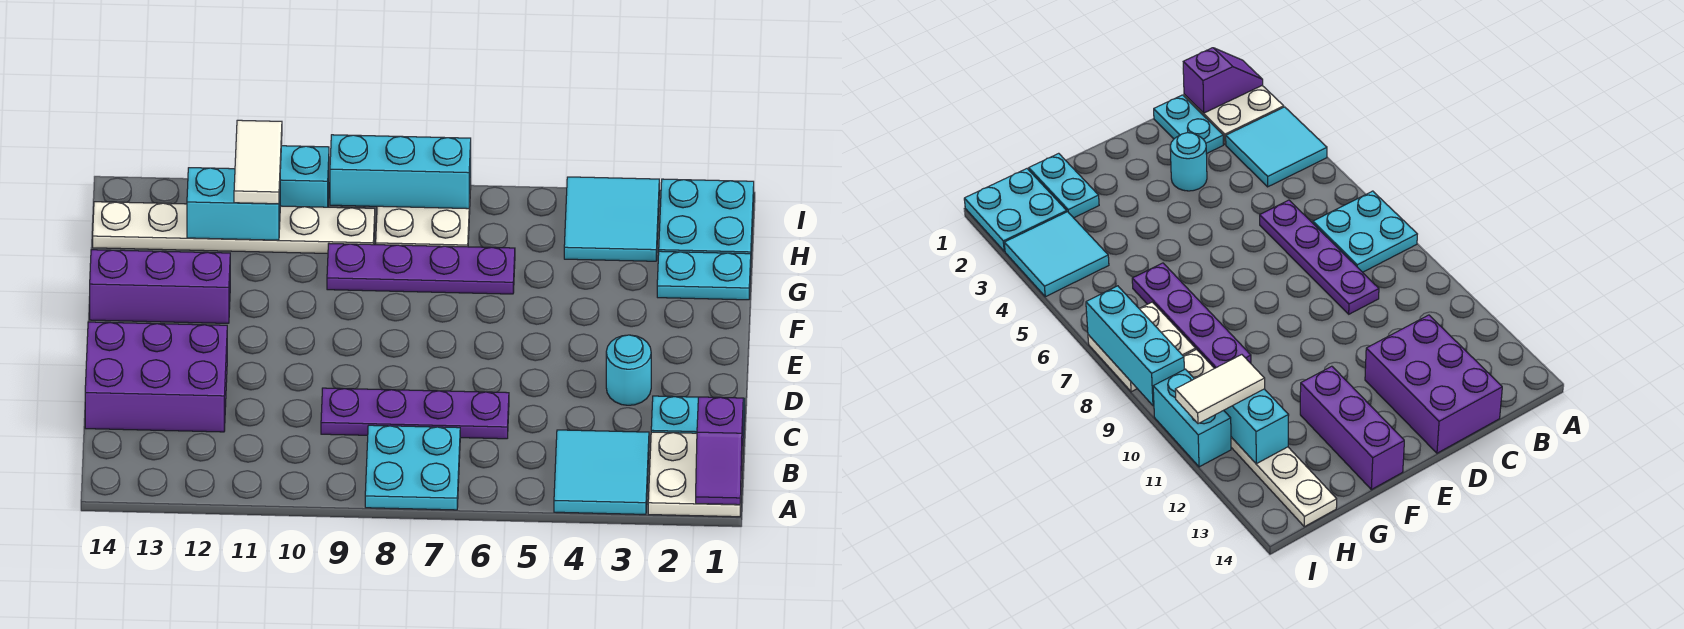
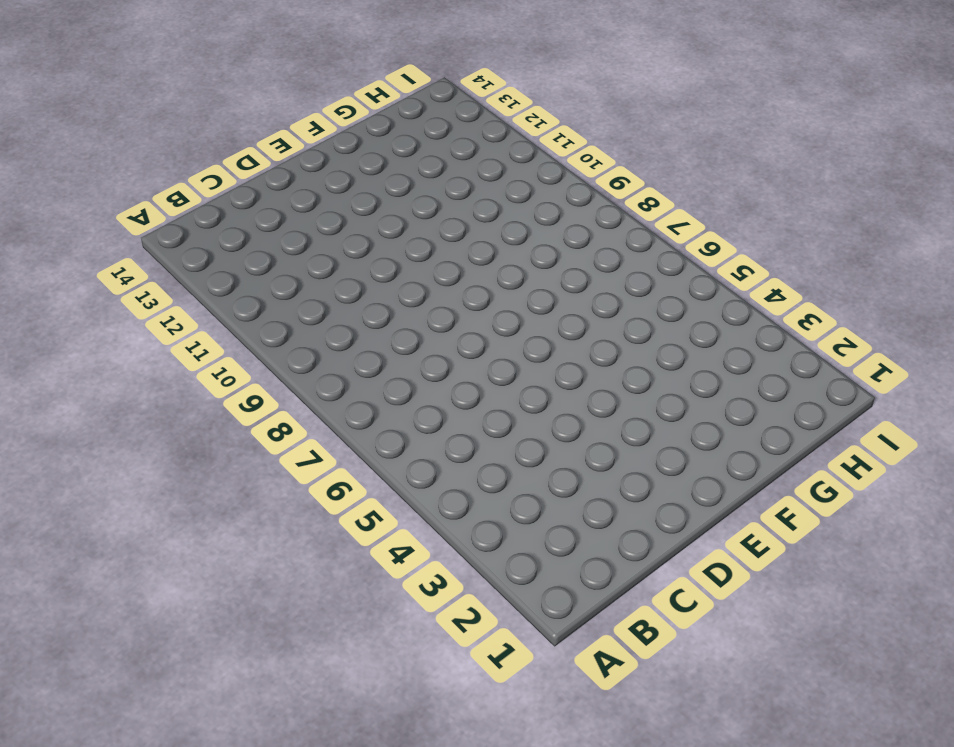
none -> white 2x2 plate [648,432,743,517]
none -> cyan 2x2 tile [554,430,649,514]
none -> cyan 2x2 plate [365,425,460,510]

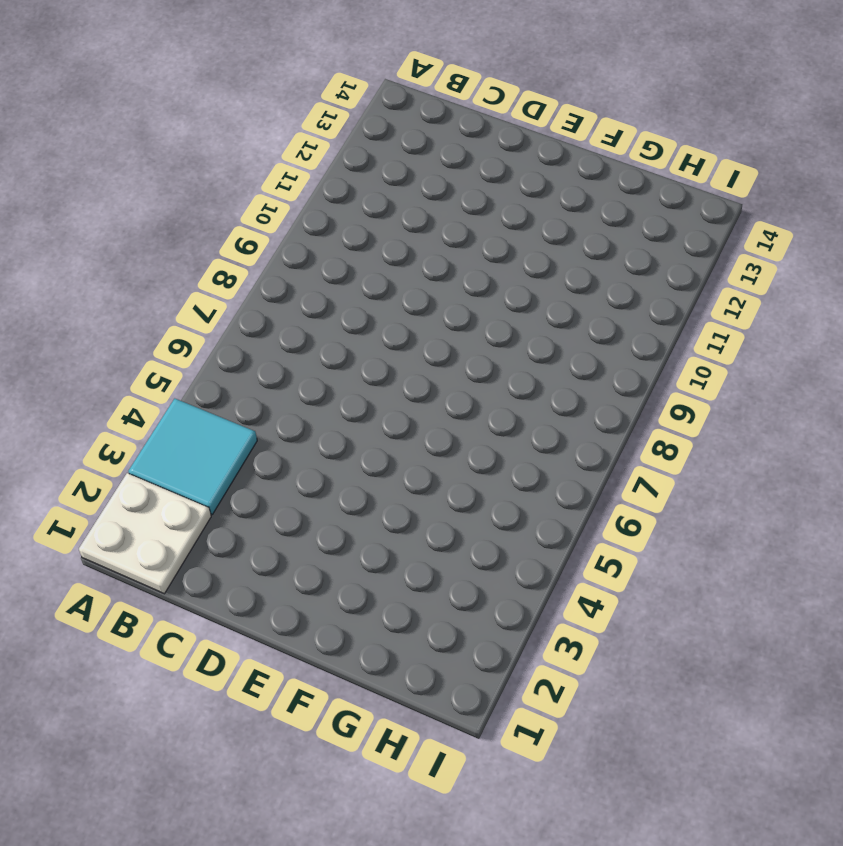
none -> cyan 2x2 plate [365,425,460,510]
none -> cyan 1x2 plate [651,396,745,442]
none -> purple 1x4 plate [321,388,509,439]

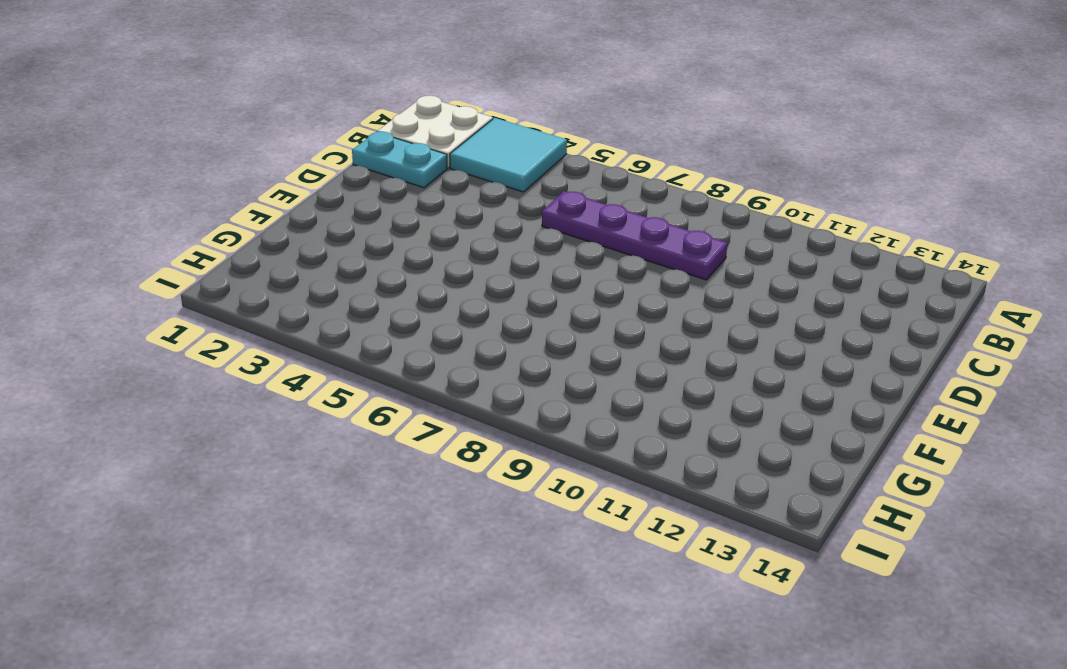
none -> cyan 2x2 plate [365,425,460,510]
none -> purple 2x3 brick [85,322,227,432]
none -> cyan 1x1 round brick [606,335,651,405]

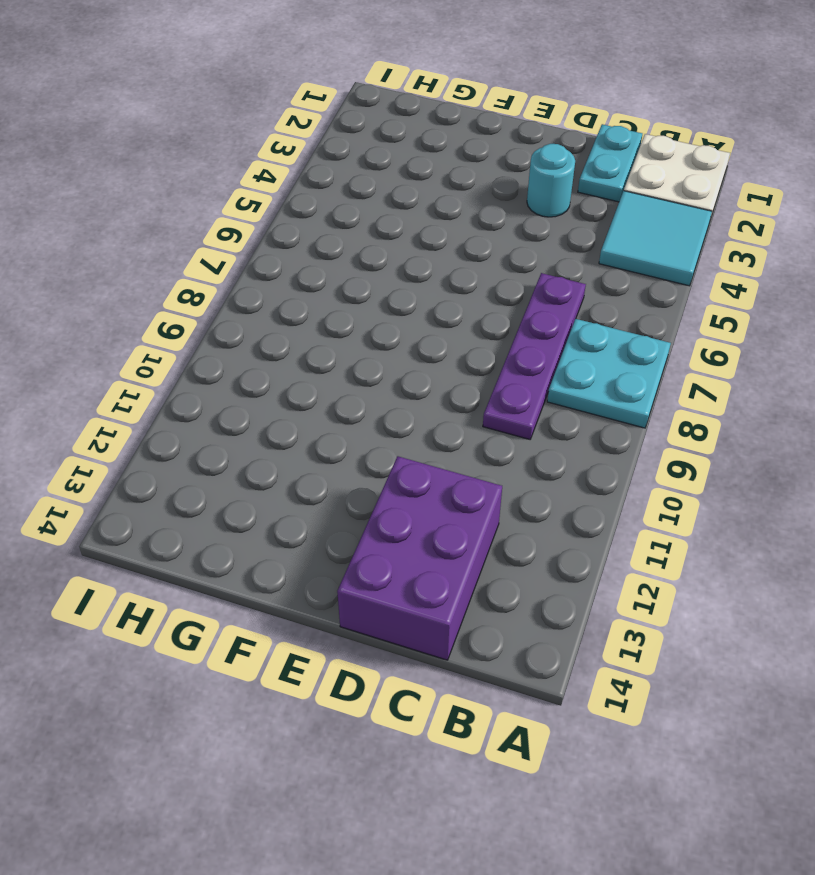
none -> purple 1x3 brick [90,250,230,323]
none -> cyan 1x2 plate [657,251,751,300]
none -> purple 1x4 plate [327,244,515,294]

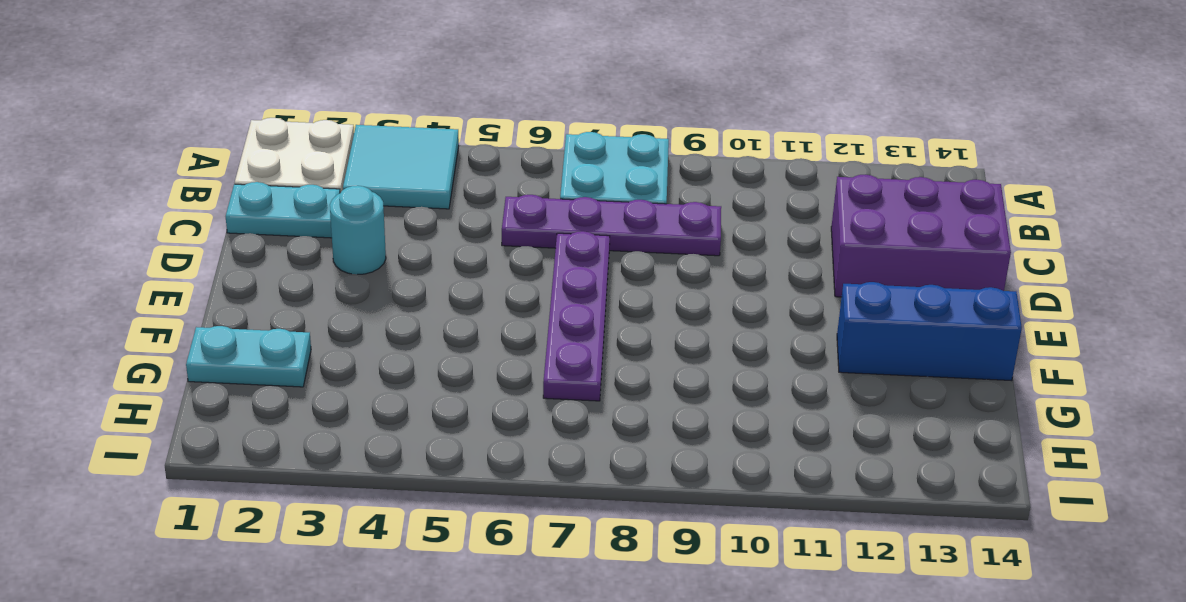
purple 1x4 plate [543,231,610,401] -> purple 1x4 plate turned to [327,244,515,294]
blue 1x3 brick [837,282,1022,381] -> purple 1x3 brick [90,250,230,323]
none -> cyan 2x2 plate [659,179,754,254]
none -> cyan 2x2 tile [564,177,659,261]
none -> white 2x2 plate [376,179,471,247]

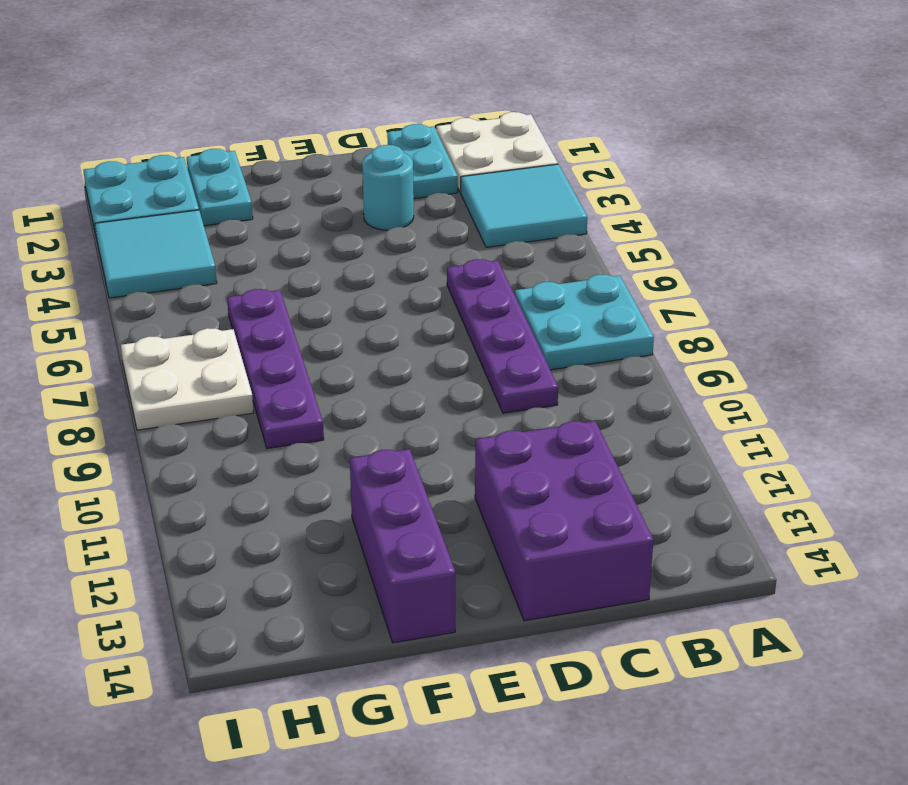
none -> white 1x6 plate [93,202,375,253]
none -> cyan 1x2 brick [280,146,329,207]
none -> purple 1x2 slope [696,397,743,505]

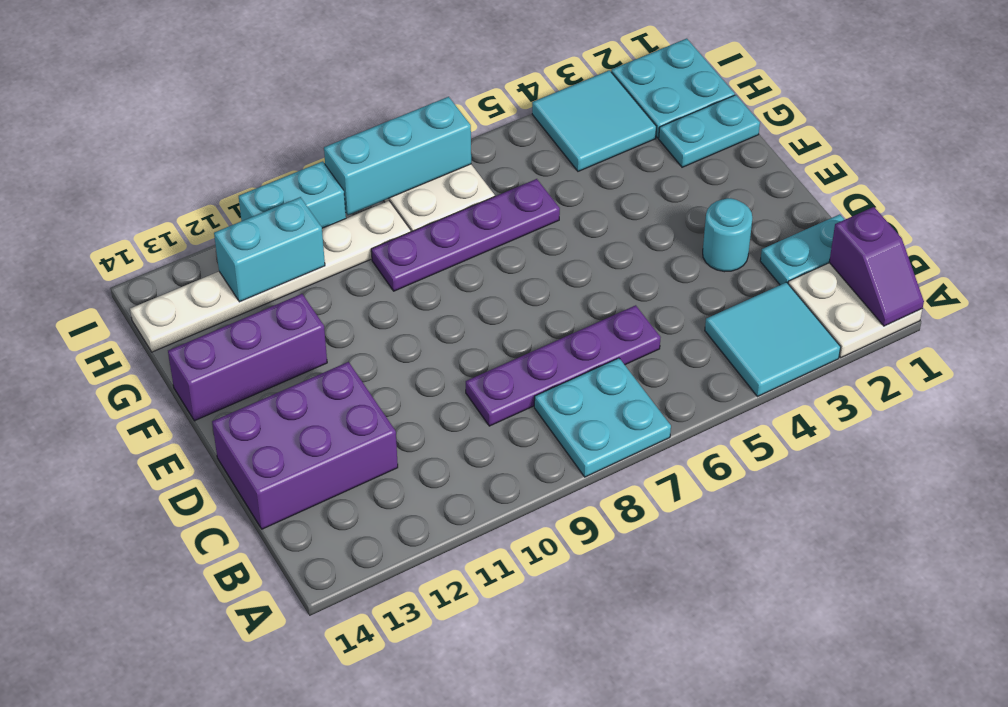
none -> white 1x2 tile [234,120,282,204]

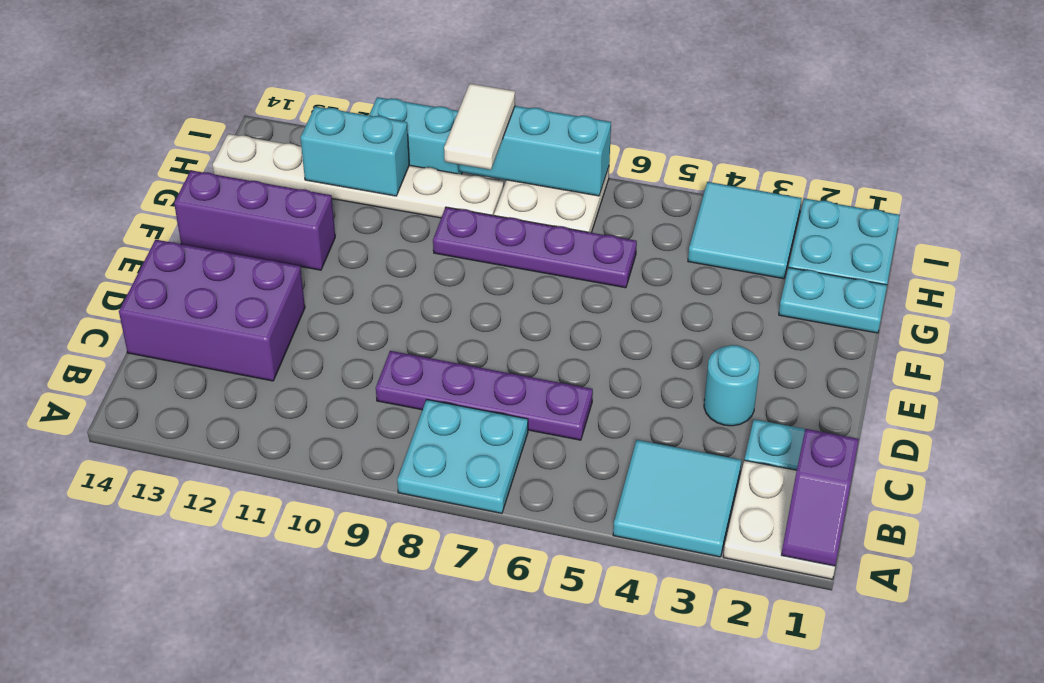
white 1x2 tile [444,84,515,170] -> white 1x2 tile moved to [234,120,282,204]

